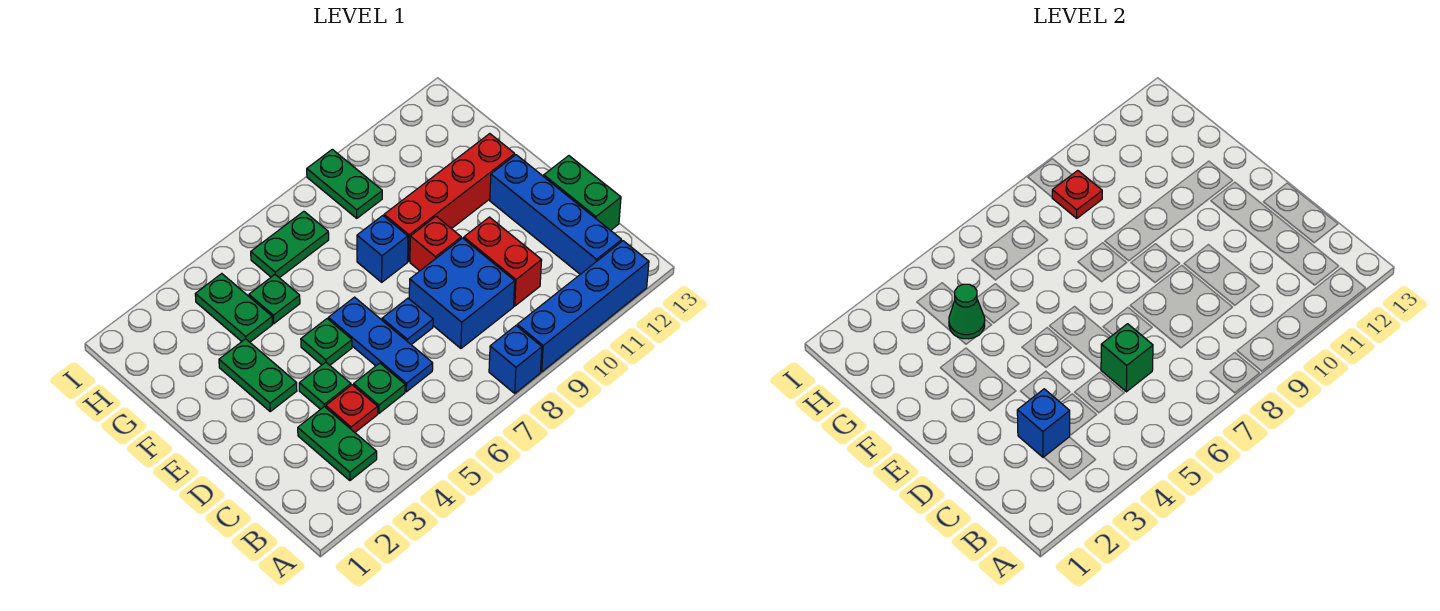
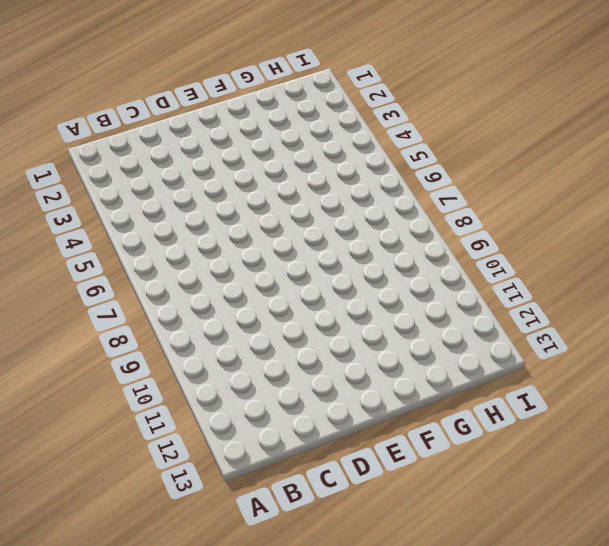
none -> blue 1x1 brick [489,326,542,393]
none -> blue 1x4 brick [517,241,649,372]
none -> green 1x2 plate [298,407,377,481]

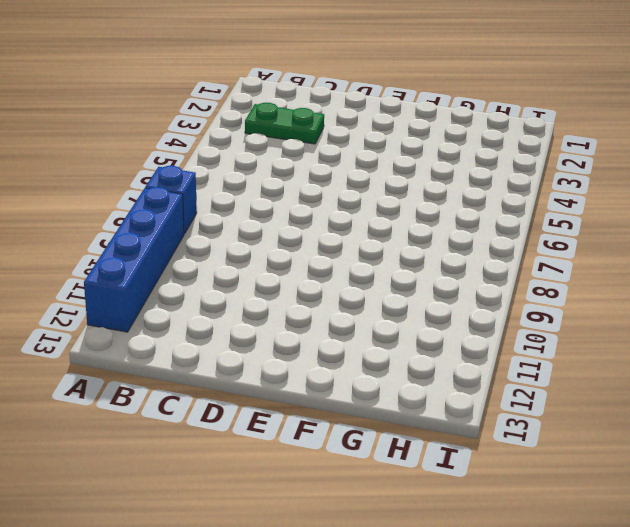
none -> blue 1x4 brick [490,155,622,274]
none -> red 1x1 plate [326,385,378,432]
none -> green 1x1 plate [354,363,405,413]

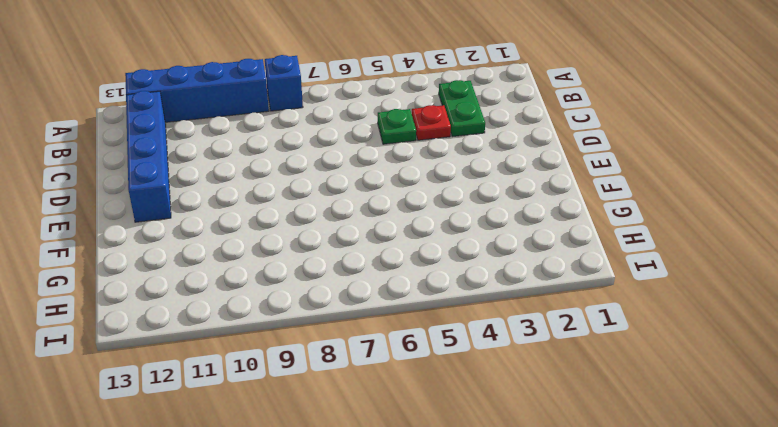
none -> blue 1x3 plate [328,297,433,392]
none -> blue 2x2 brick [409,238,515,348]
none -> red 1x2 brick [464,217,542,306]

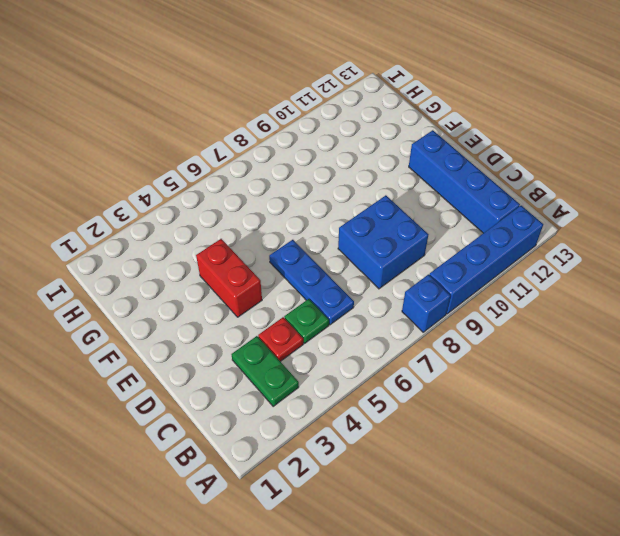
red 1x2 brick [196,239,262,317] -> red 1x2 brick moved to [464,217,542,306]
none -> green 1x2 brick [544,156,621,230]
none -> green 1x1 plate [299,362,351,409]
none -> blue 1x1 plate [382,298,433,345]

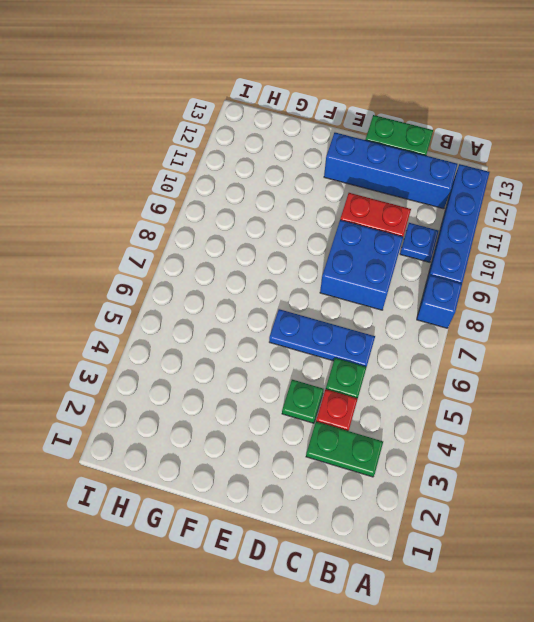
blue 1x1 plate [400,223,439,262] -> blue 1x1 plate moved to [382,298,433,345]
none -> green 1x2 plate [219,339,297,411]
none -> green 1x1 plate [301,319,352,365]
none -> red 1x1 brick [410,216,461,271]

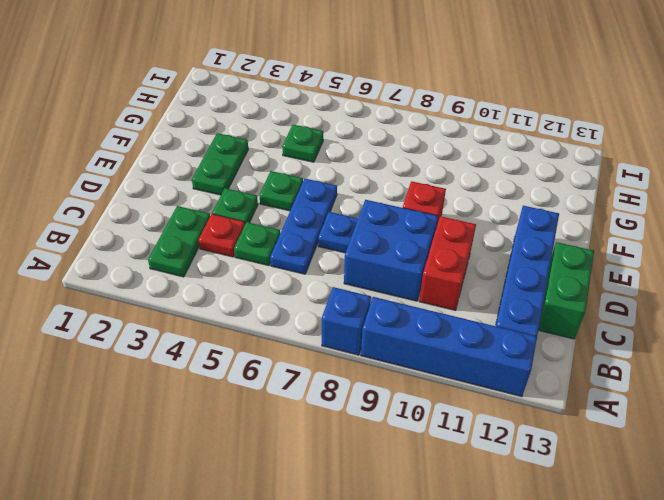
none -> blue 1x1 brick [357,216,408,282]
none -> red 1x4 brick [384,134,515,261]
none -> green 1x2 plate [195,274,272,342]

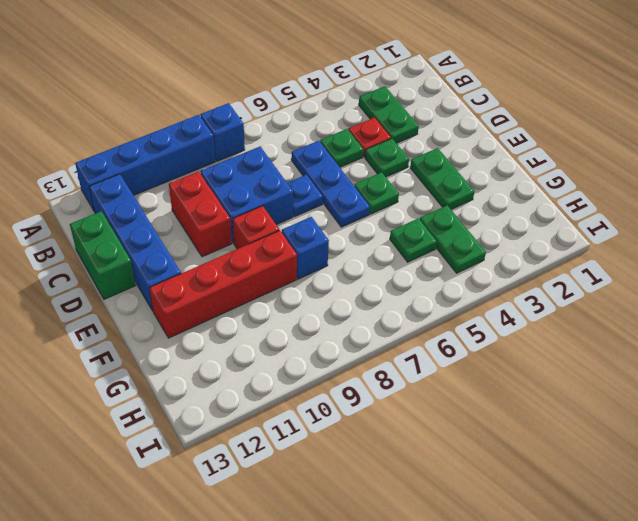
none -> green 1x2 plate [251,211,329,278]
none -> green 1x2 plate [307,149,382,218]
none -> blue 1x1 brick [1017,389,1070,457]

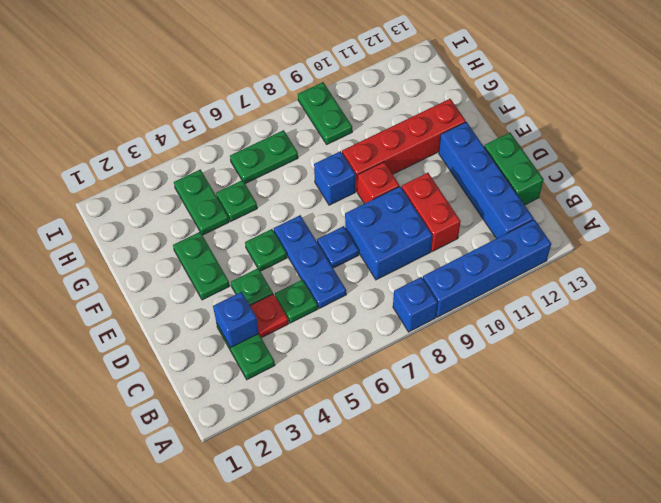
none -> green 1x1 brick [1101,324,1153,392]
none -> green 1x1 cone [949,284,985,339]
none -> red 1x1 plate [1052,171,1102,218]

